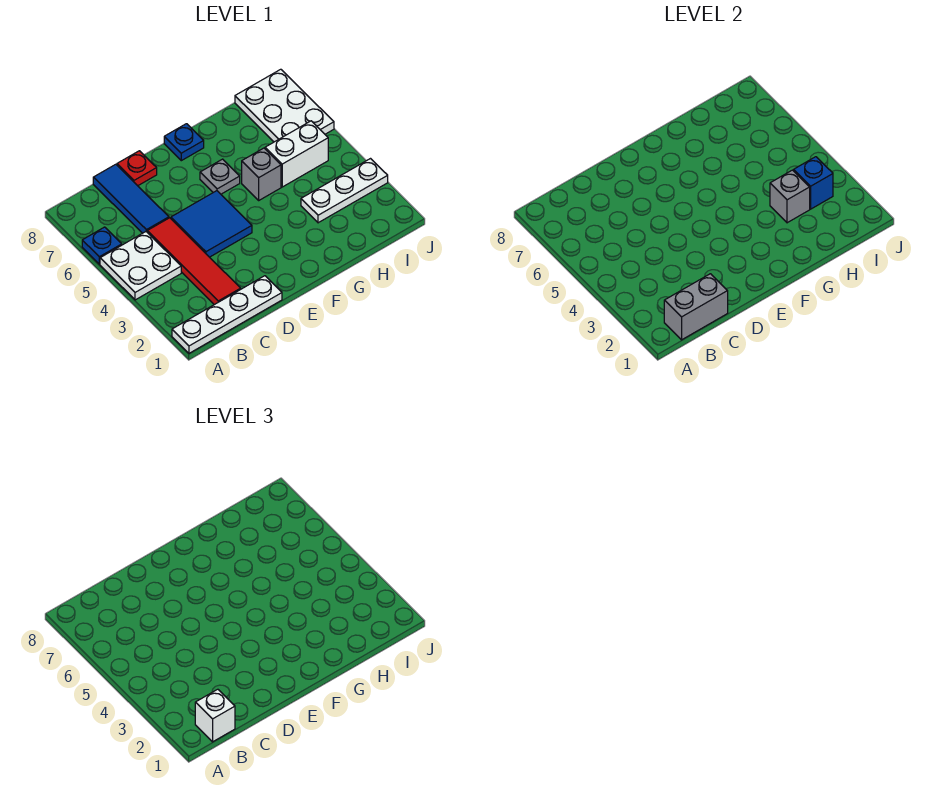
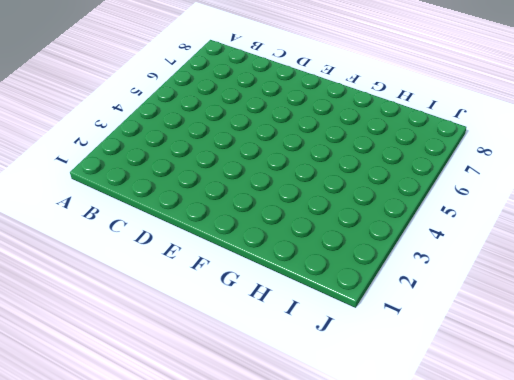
none -> white 1x4 plate [172,276,282,353]
none -> white 2x2 plate [100,232,181,300]
none -> blue 1x1 plate [82,227,122,264]

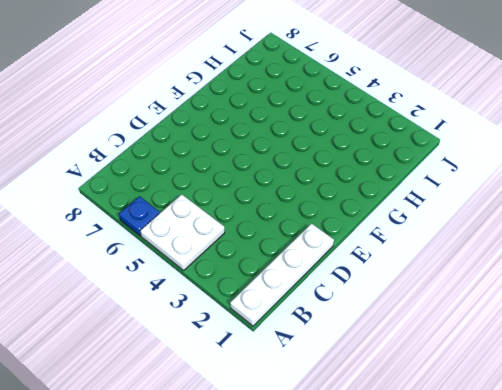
none -> red 1x4 tile [147,218,241,305]
none -> blue 1x3 tile [93,164,169,233]
none -> blue 2x2 tile [171,191,252,257]

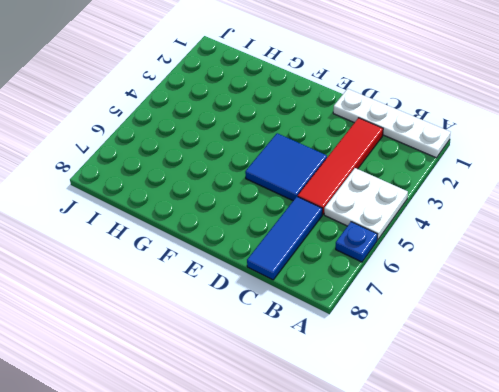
none -> red 1x1 plate [117,151,157,186]
none -> grey 1x1 plate [200,159,240,194]
none -> blue 1x1 plate [164,124,204,161]

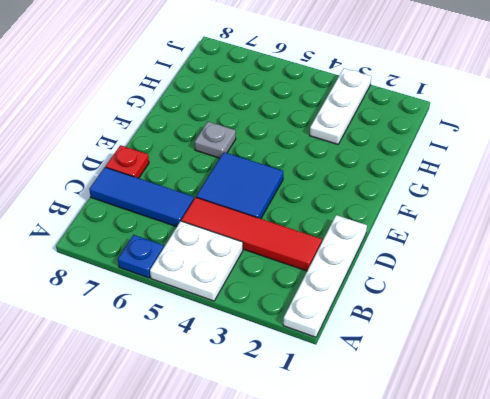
none -> blue 1x1 plate [164,124,204,161]
none -> grey 1x1 brick [242,148,281,200]
none -> white 1x2 brick [265,121,328,187]

